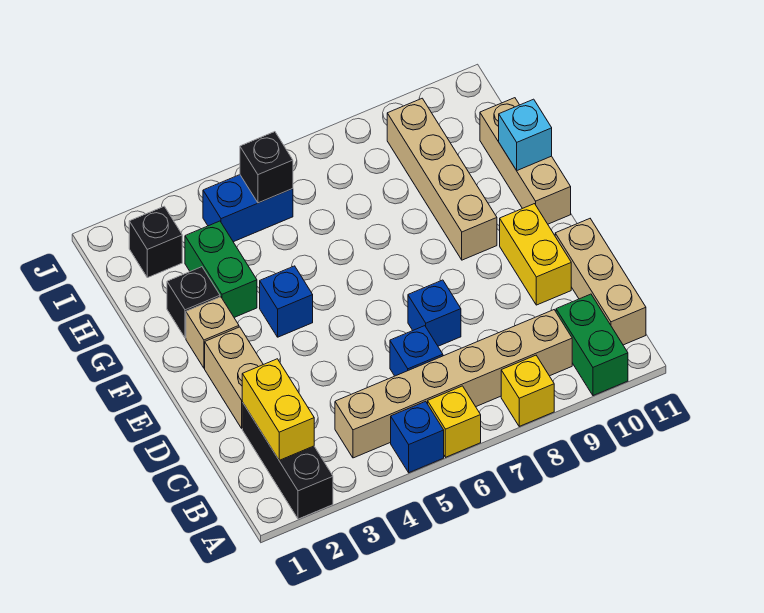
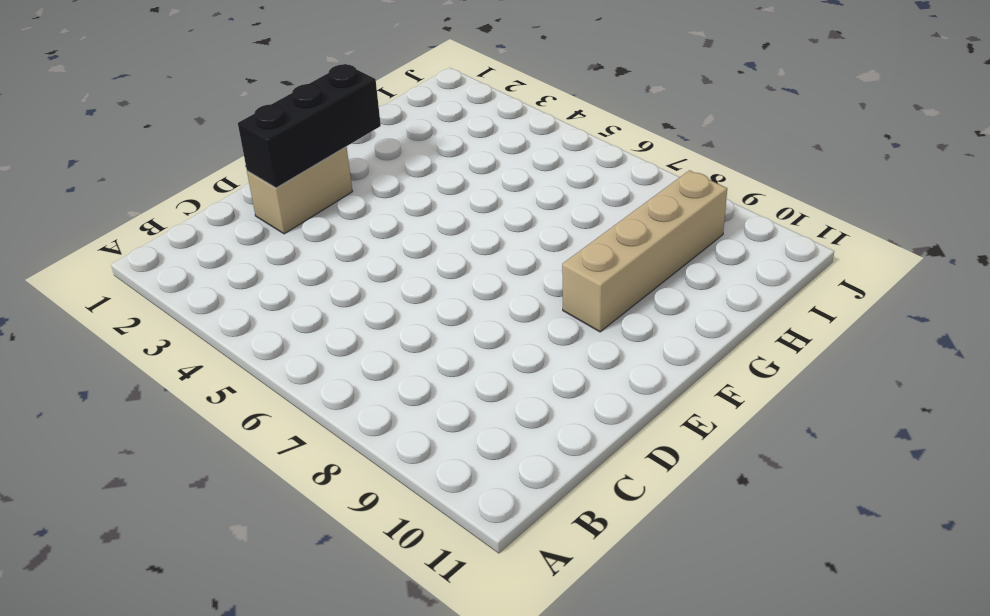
black 1x3 brick [238,64,381,188] -> black 1x3 brick moved to [242,402,333,519]
none -> blue 1x1 brick [391,401,444,473]
none -> yellow 1x1 brick [428,386,481,457]
none -> yellow 1x1 brick [501,355,554,426]

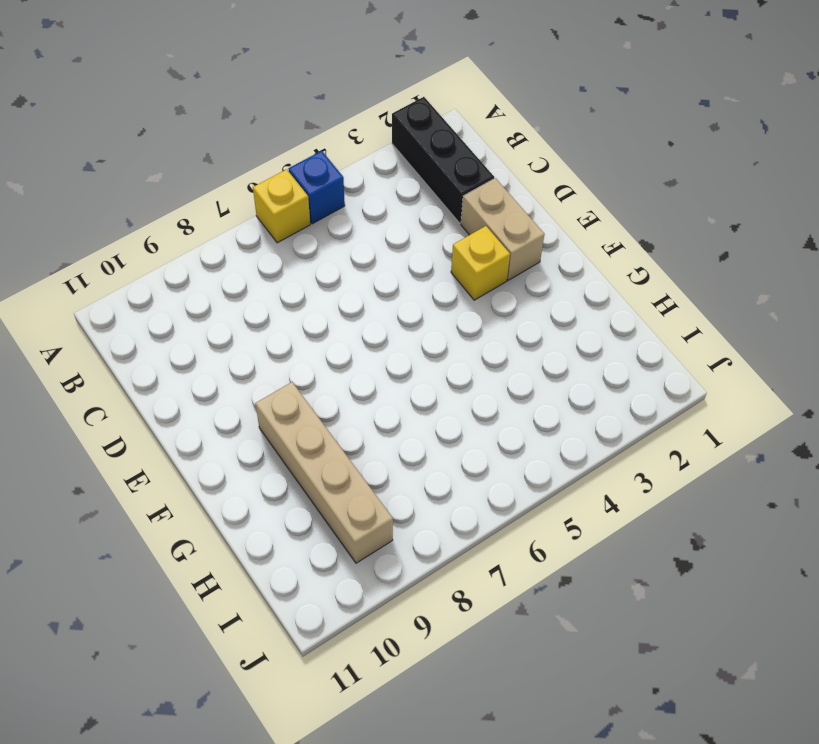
yellow 1x1 brick [451,226,510,300] -> yellow 1x1 brick moved to [501,355,554,426]
none -> green 1x2 brick [556,294,628,396]
none -> tan 1x6 brick [335,310,572,458]
none -> tan 1x3 brick [555,219,646,345]

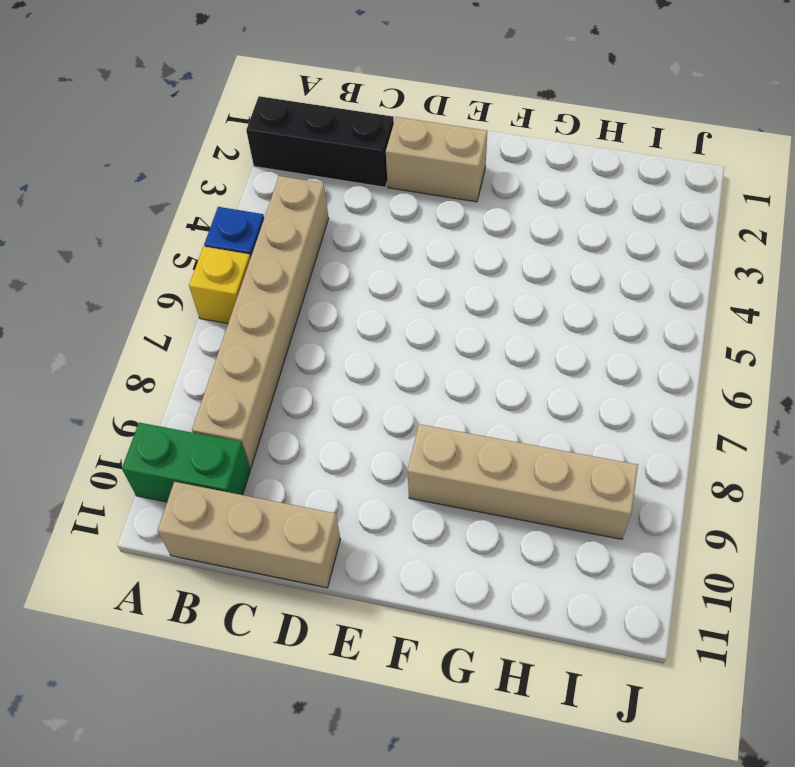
none -> yellow 1x1 brick [501,355,554,426]
none -> blue 1x1 brick [390,326,443,376]
none -> blue 1x1 brick [408,280,461,346]

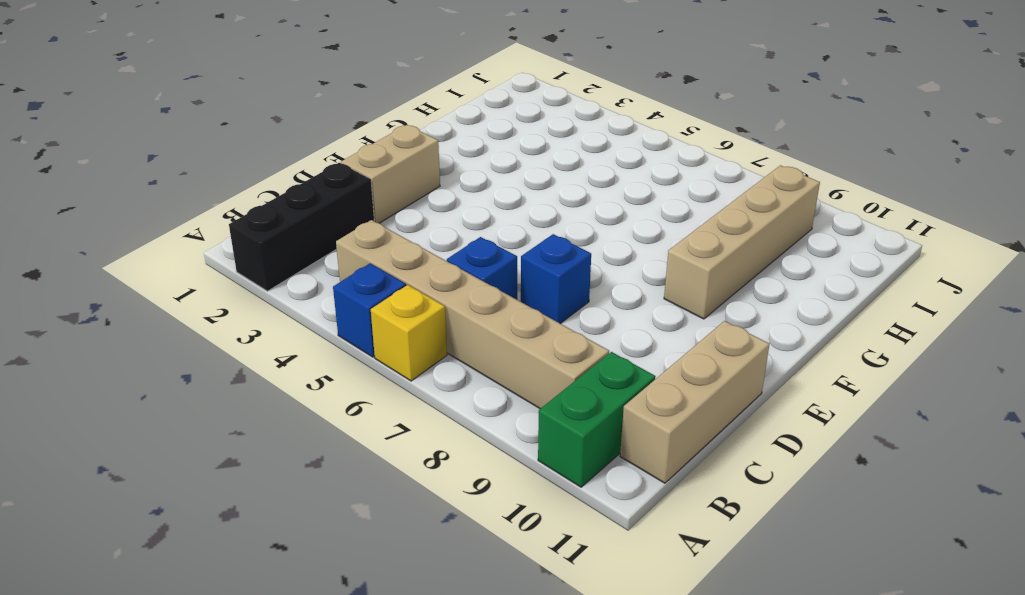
none -> yellow 1x1 brick [501,355,554,426]
none -> yellow 1x2 brick [500,204,571,305]
none -> tan 1x1 brick [186,297,239,368]

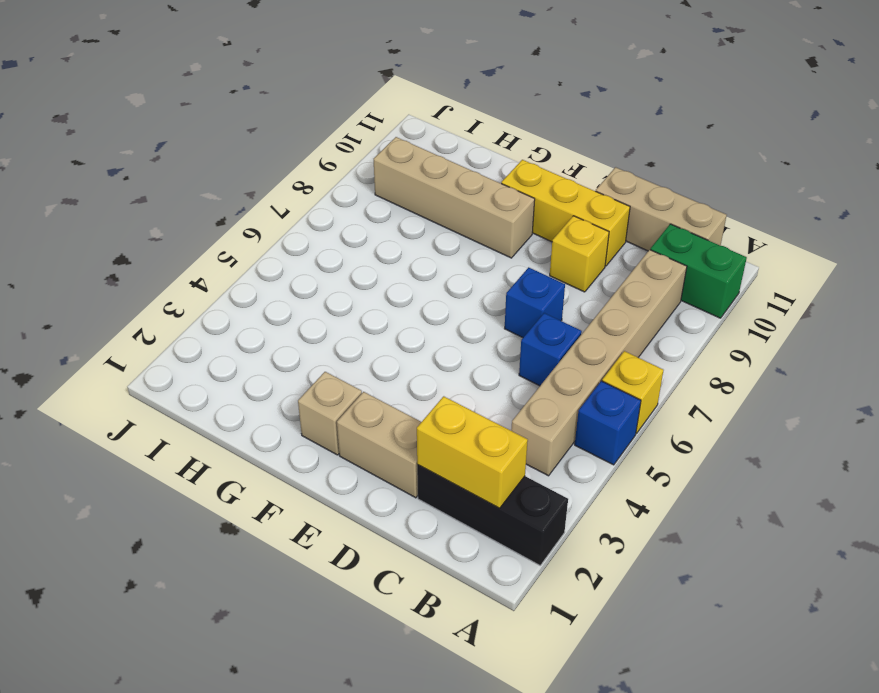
yellow 1x1 brick [550,216,609,292] -> yellow 1x1 brick moved to [501,355,554,426]
yellow 1x3 brick [501,160,630,266] -> yellow 1x2 brick [500,204,571,305]
none -> blue 1x1 brick [260,266,313,337]
none -> tan 1x3 brick [480,98,571,224]
none -> black 1x1 brick [167,267,220,338]

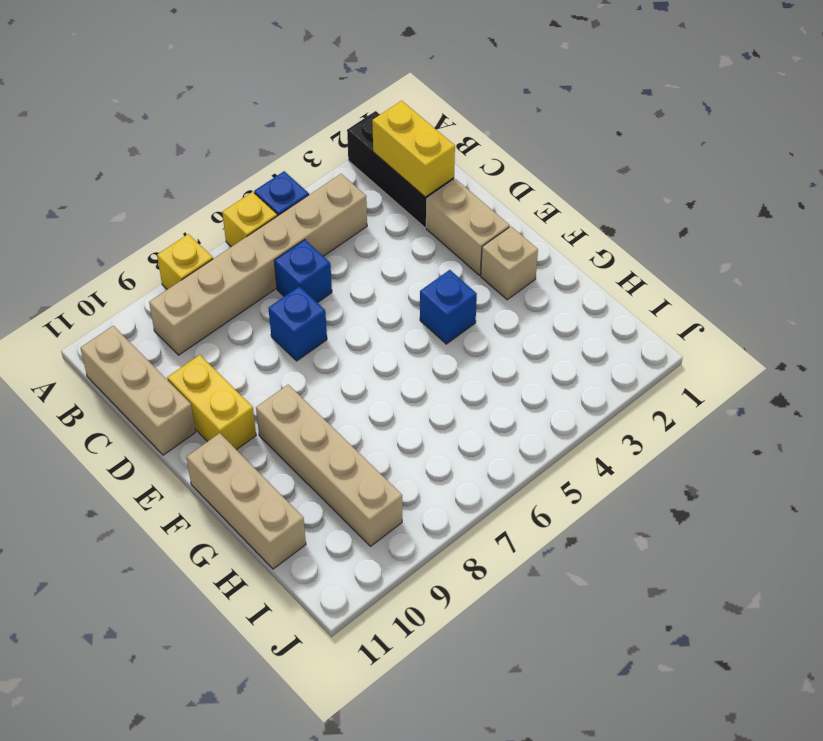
none -> green 1x2 brick [556,294,628,396]
none -> black 1x1 brick [167,267,220,338]
none -> green 1x2 brick [185,221,257,317]

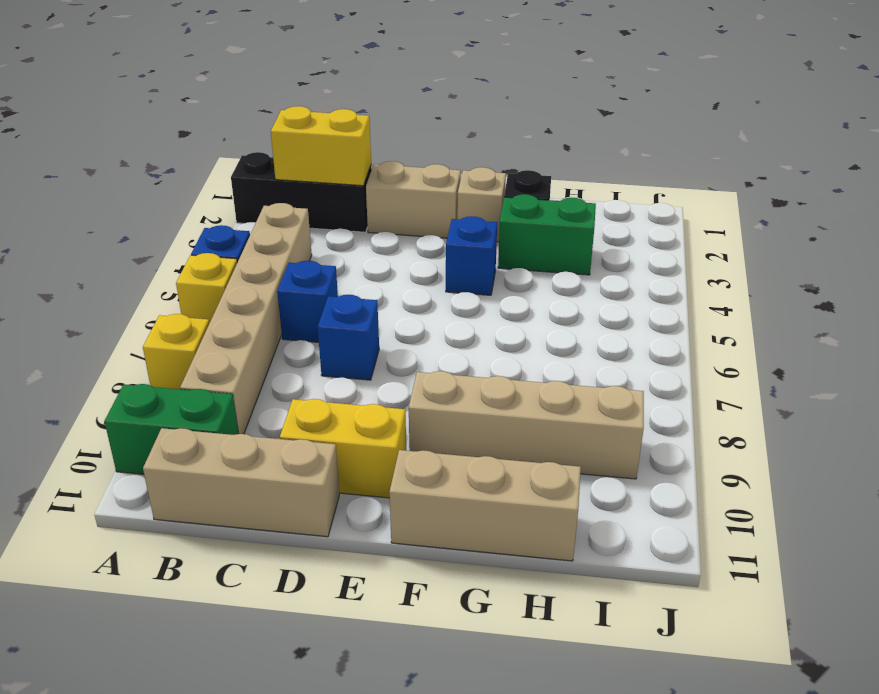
none -> black 1x1 brick [129,206,182,278]
none -> blue 1x2 brick [203,175,293,242]
none -> cyan 1x1 brick [499,99,552,170]

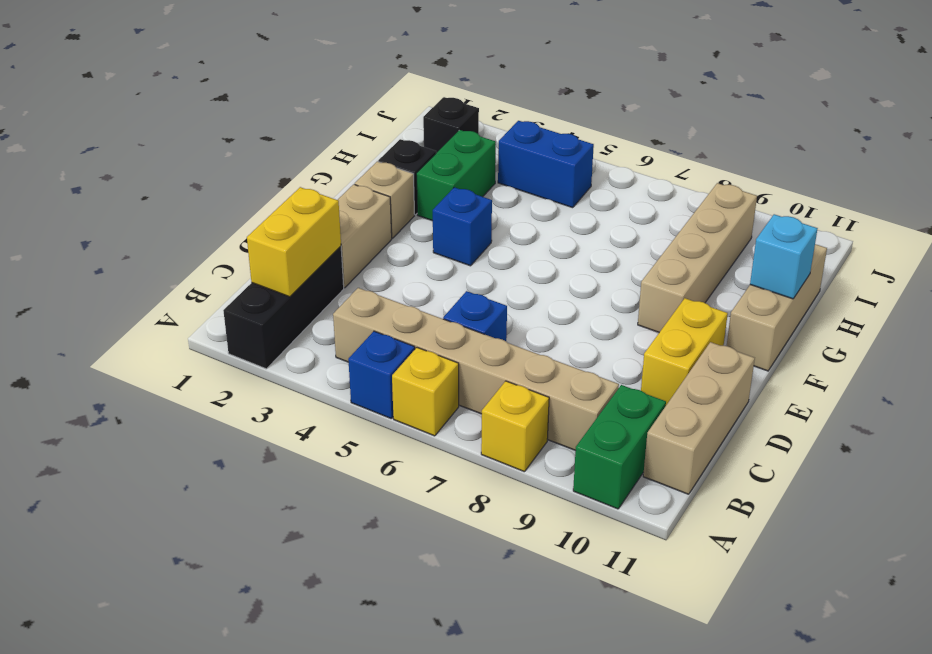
none -> blue 1x1 brick [408,280,461,346]
none -> black 1x1 brick [240,132,293,203]

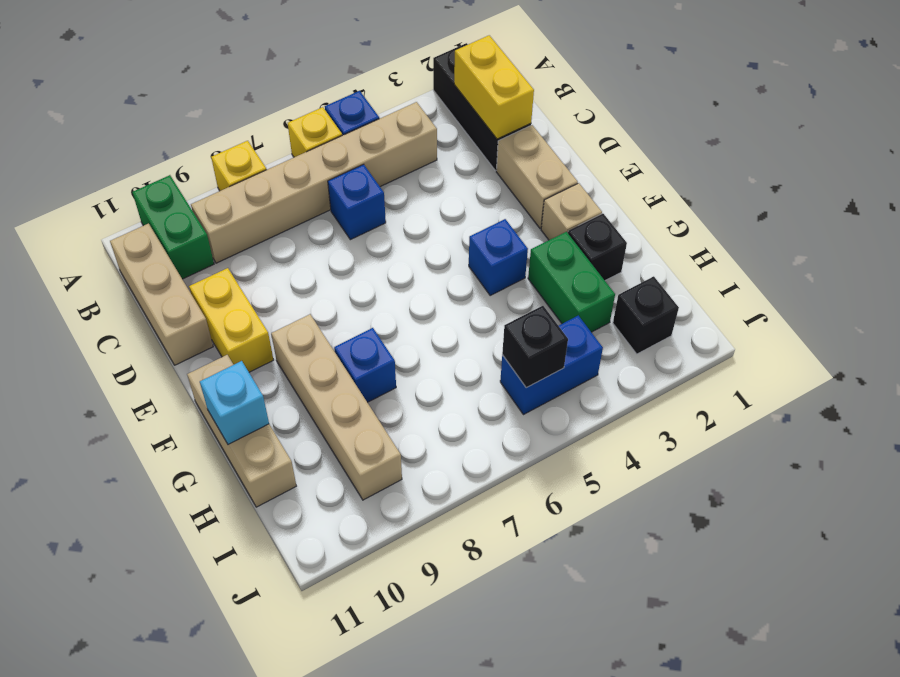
blue 1x1 brick [334,328,396,402] -> blue 1x1 brick moved to [408,280,461,346]

